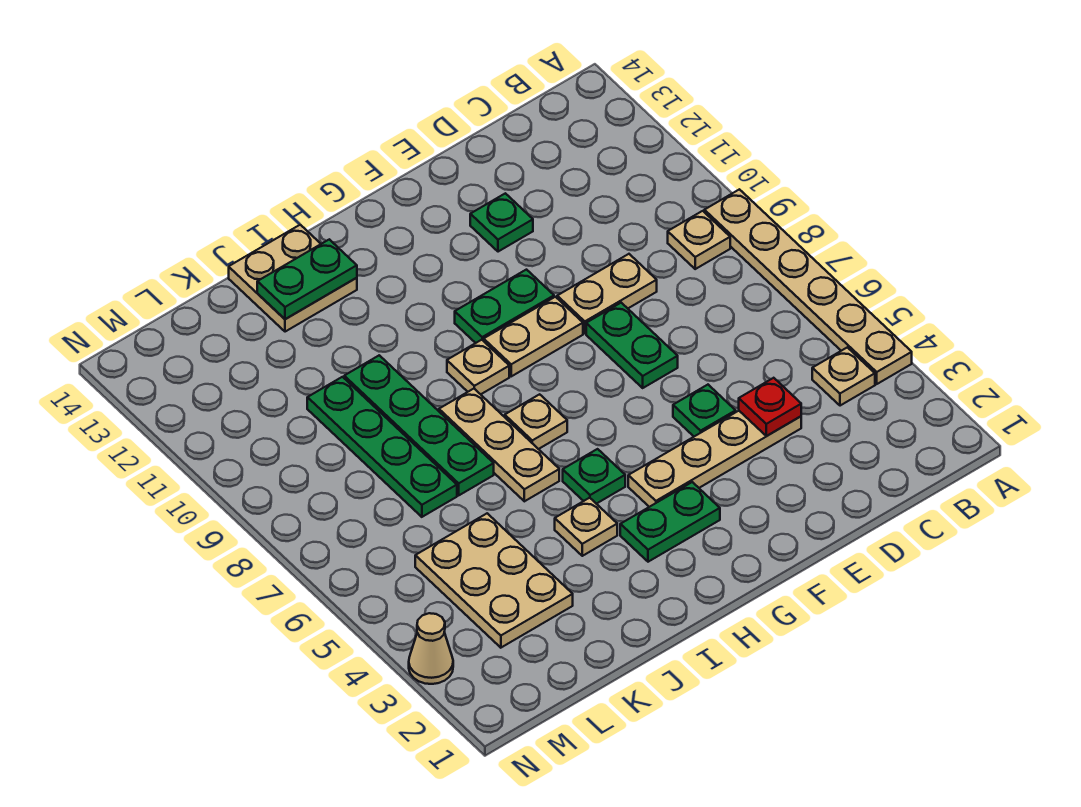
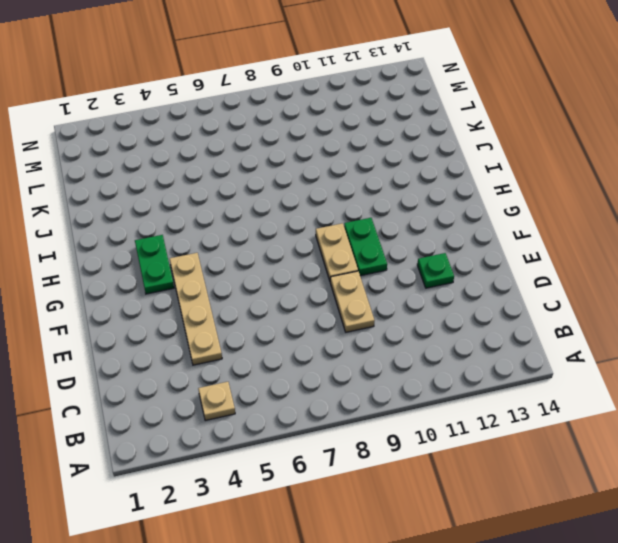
none -> tan 1x6 plate [704,189,912,384]
none -> tan 1x1 plate [668,211,730,269]
none -> green 1x1 plate [673,385,736,436]

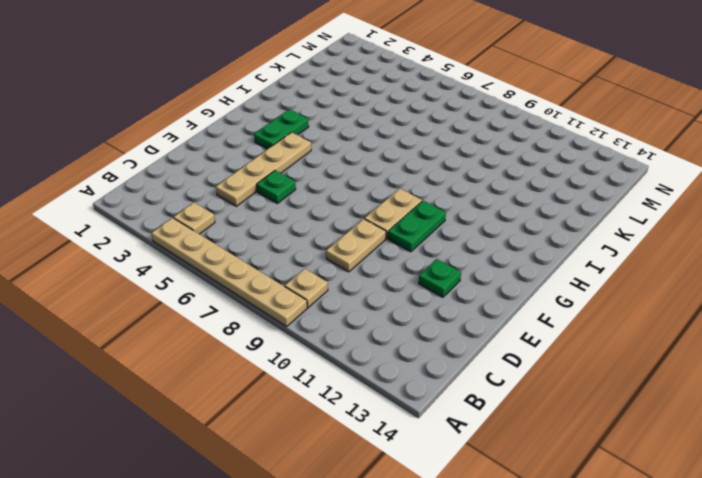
none -> green 1x2 plate [586,303,678,388]
none -> green 1x1 plate [563,449,625,504]
none -> tan 1x1 plate [505,394,567,449]

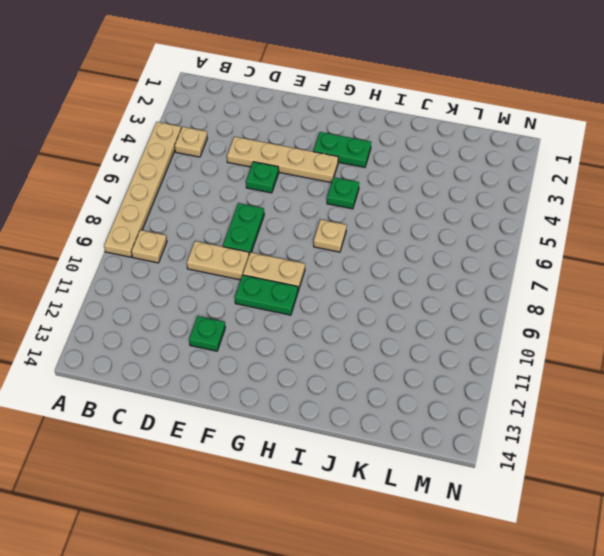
none -> tan 1x1 plate [447,340,509,394]
none -> tan 1x1 plate [555,498,617,556]
none -> tan 1x3 plate [439,389,559,501]

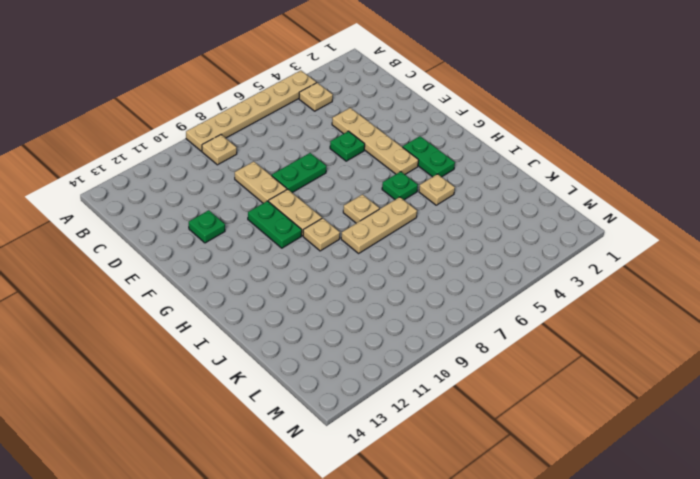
none -> tan 2x2 plate [229,225,357,332]
none -> green 1x4 plate [344,355,494,495]
none -> tan 2x3 plate [415,513,573,648]

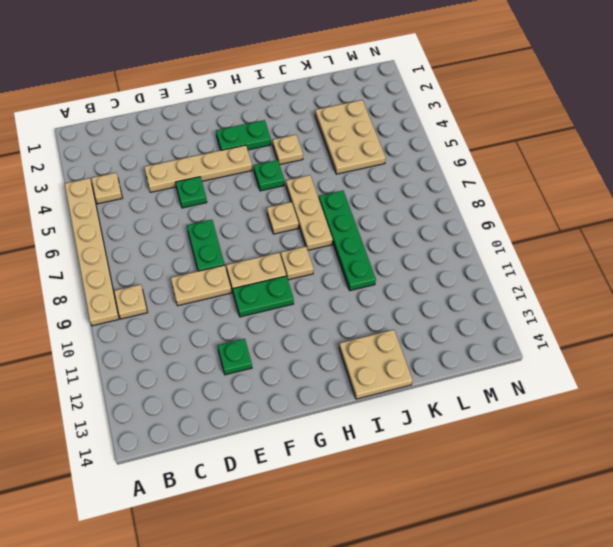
none -> green 1x4 plate [307,377,457,517]
none -> tan 1x1 cone [409,613,453,684]
none -> red 1x1 plate [739,378,801,436]

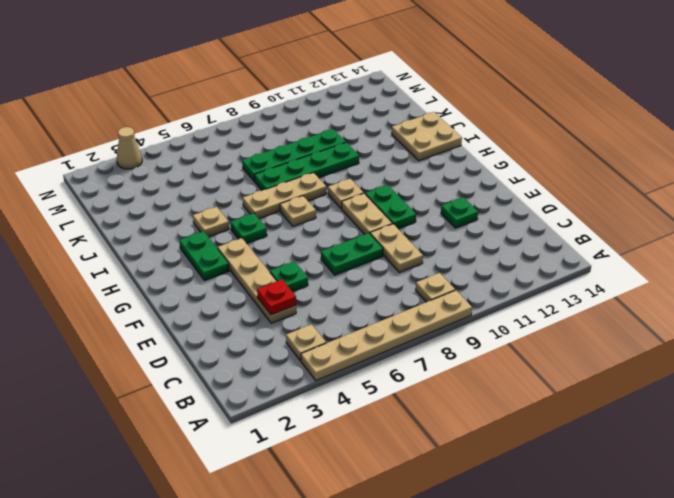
none -> tan 2x3 plate [415,513,573,648]
none -> green 1x2 plate [257,239,357,319]

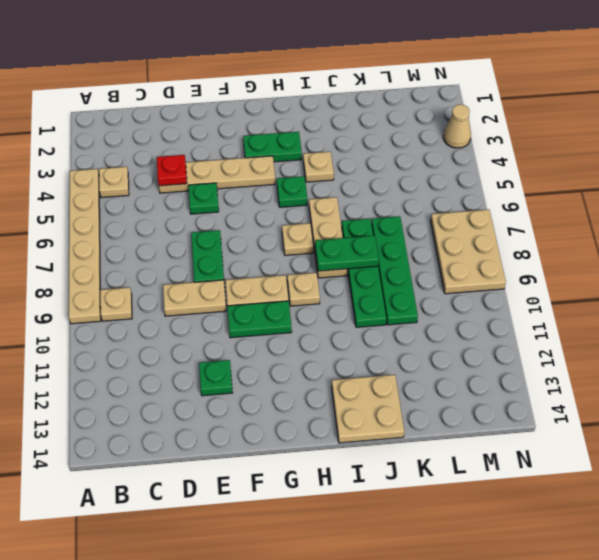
green 1x2 plate [315,236,379,271] -> green 1x2 plate moved to [257,239,357,319]
tan 2x3 plate [431,210,506,294] -> tan 2x3 plate moved to [415,513,573,648]

